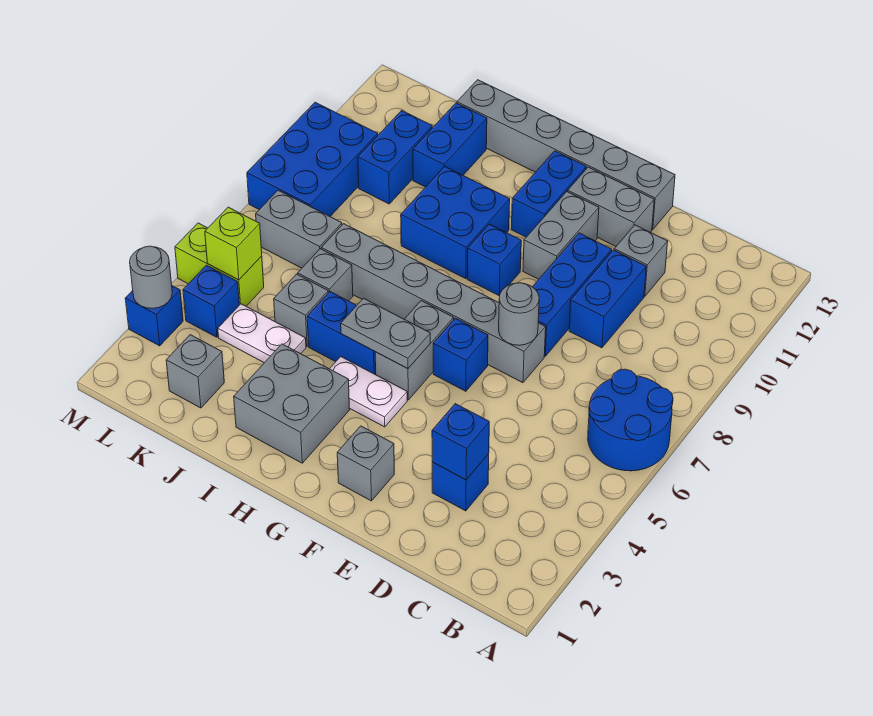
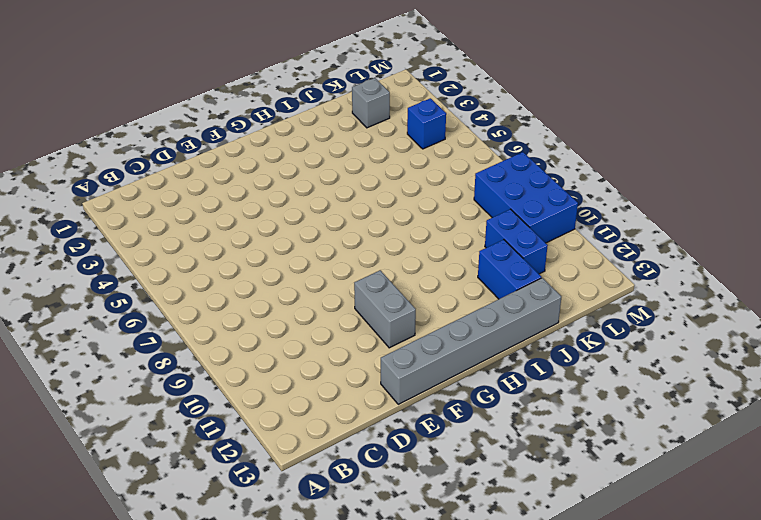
none -> blue 2x2 round brick [588,369,673,471]
none -> blue 1x1 brick [432,454,489,511]
none -> blue 1x2 brick [569,250,646,348]
none -> grey 1x1 brick [614,225,668,296]

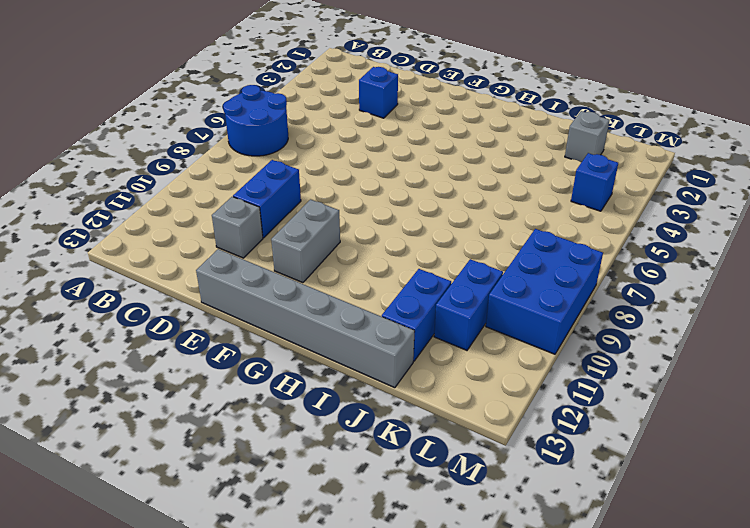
none -> grey 1x6 brick [321,224,546,383]
none -> blue 1x3 brick [533,233,612,356]
none -> grey 1x2 brick [568,167,654,246]
none -> grey 1x1 brick [337,426,394,501]

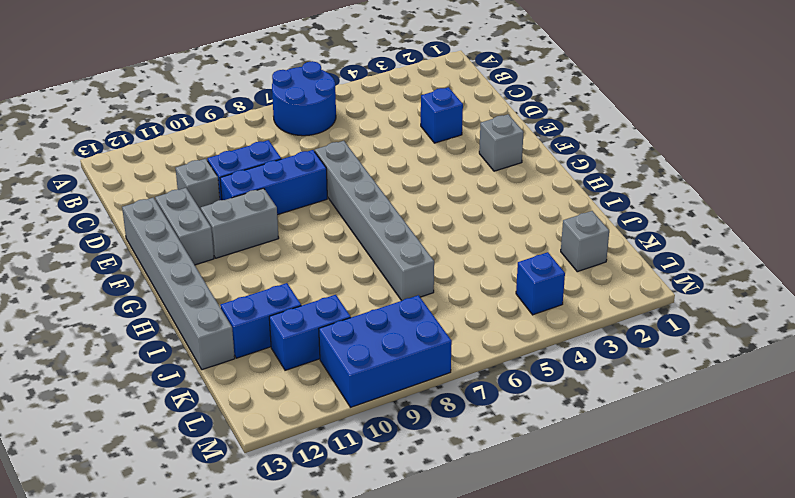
none -> blue 1x1 brick [433,318,488,391]
none -> white 1x2 plate [330,357,407,427]
none -> grey 1x2 brick [375,301,454,400]
none -> blue 1x1 brick [467,224,521,296]

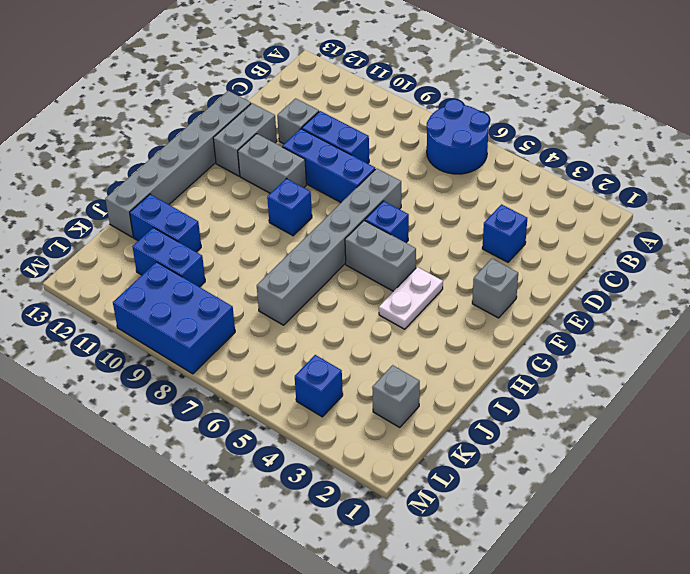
none -> blue 1x2 brick [511,151,586,237]
none -> grey 2x2 brick [234,344,350,463]
none -> blue 1x2 brick [307,292,376,375]
none -> blue 2x2 brick [401,167,510,279]

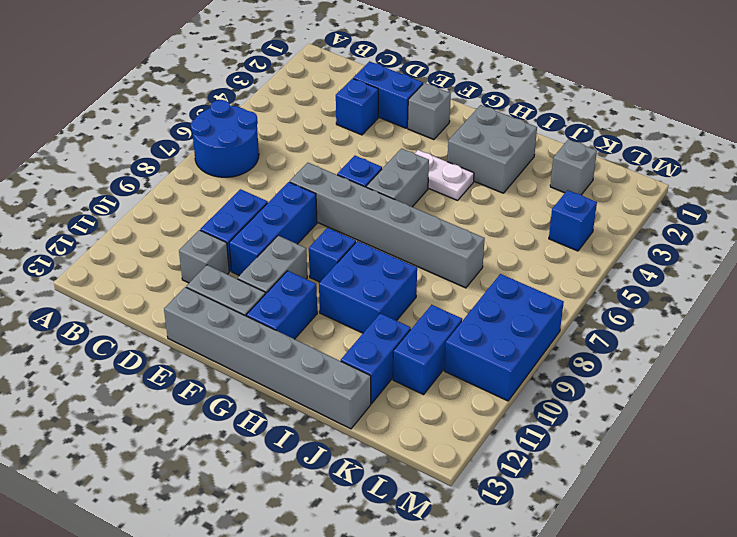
blue 1x2 brick [353,61,423,128] -> blue 1x2 brick moved to [307,292,376,375]
none -> white 1x2 plate [218,304,306,363]
none -> grey 1x1 brick [274,274,328,346]
none -> grey 1x1 brick [298,249,353,301]
none -> grey 1x2 brick [256,190,342,268]

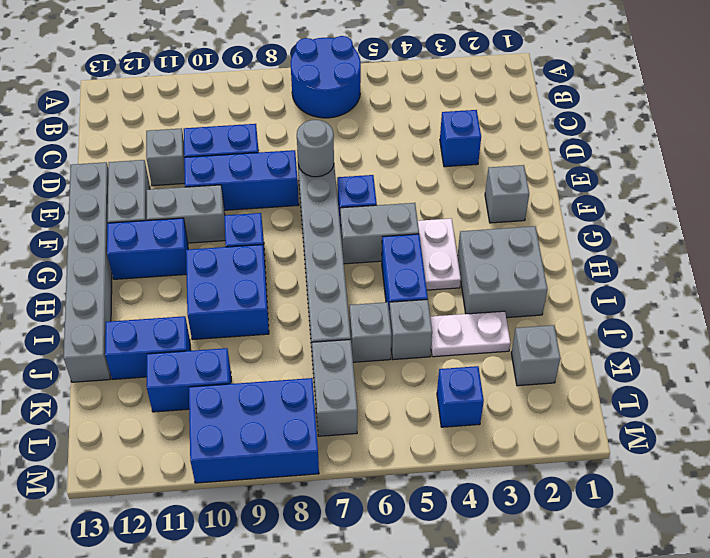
white 1x2 plate [430,311,510,357] -> white 1x2 plate turned to [218,304,306,363]
none -> lime 1x2 brick [175,223,264,306]
none -> blue 1x1 brick [125,286,183,346]
none -> blue 1x1 brick [432,404,489,480]
none -> grey 1x2 plate [341,298,430,369]

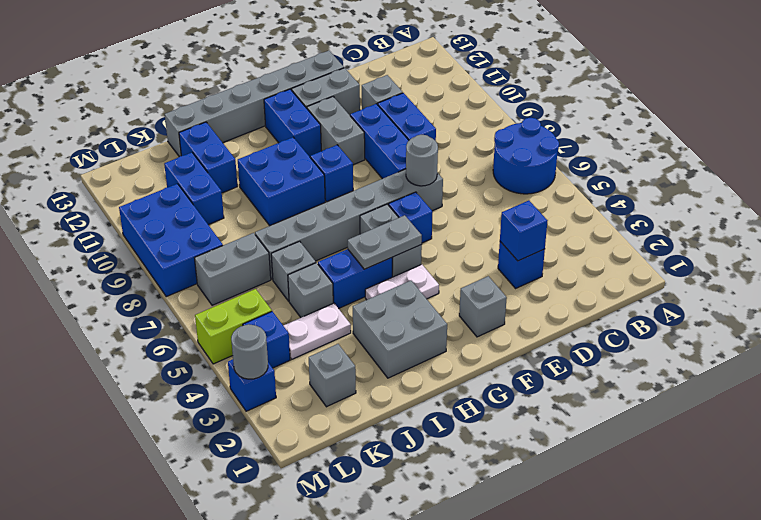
none -> lime 1x1 brick [205,207,262,280]

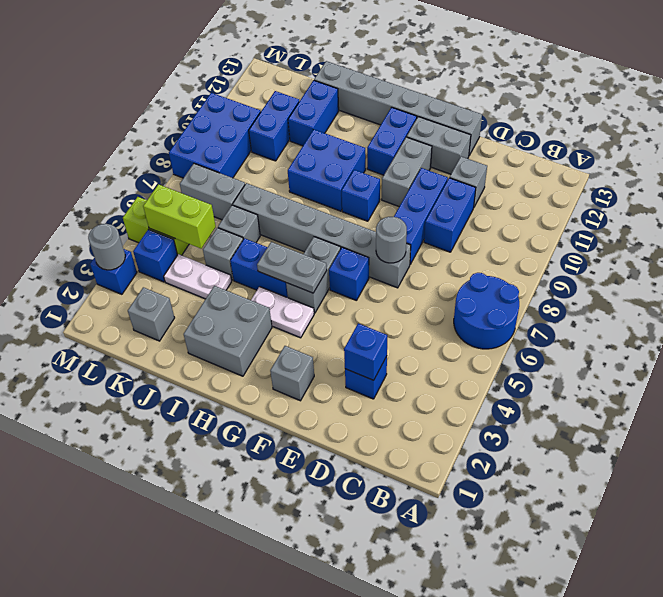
lime 1x2 brick [143,184,216,248] -> lime 1x1 brick [205,207,262,280]

